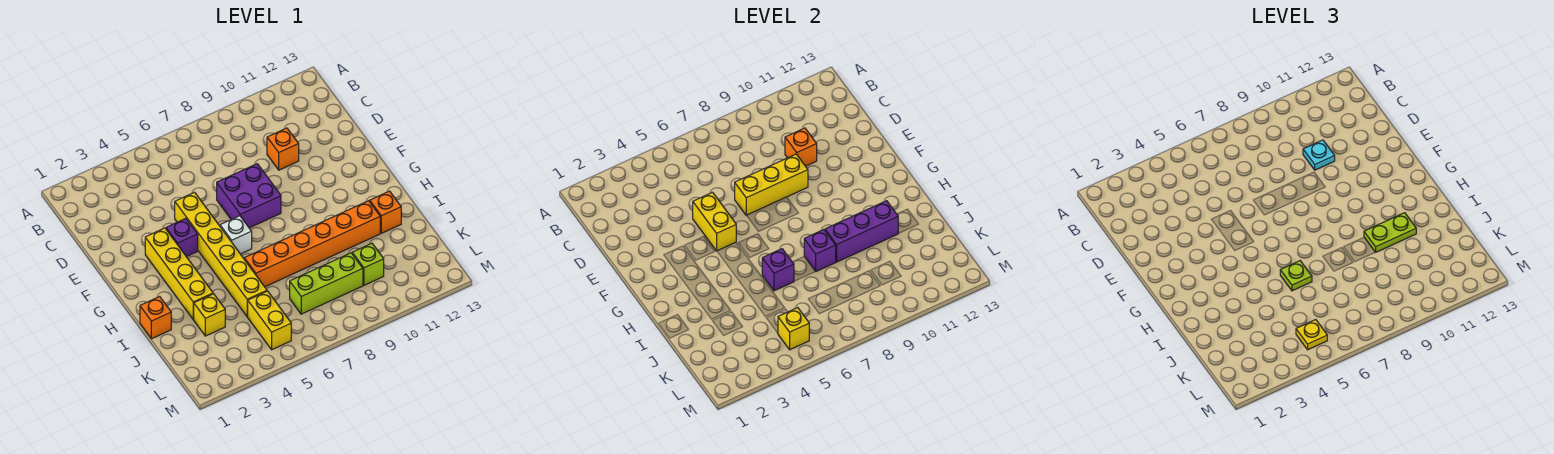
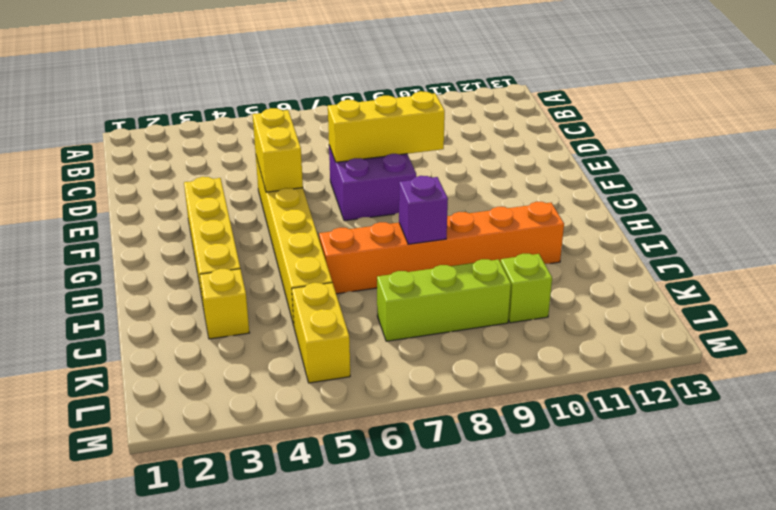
none -> orange 1x1 brick [267,128,299,170]
none -> purple 1x1 brick [166,219,198,257]
none -> white 1x1 brick [220,216,252,254]

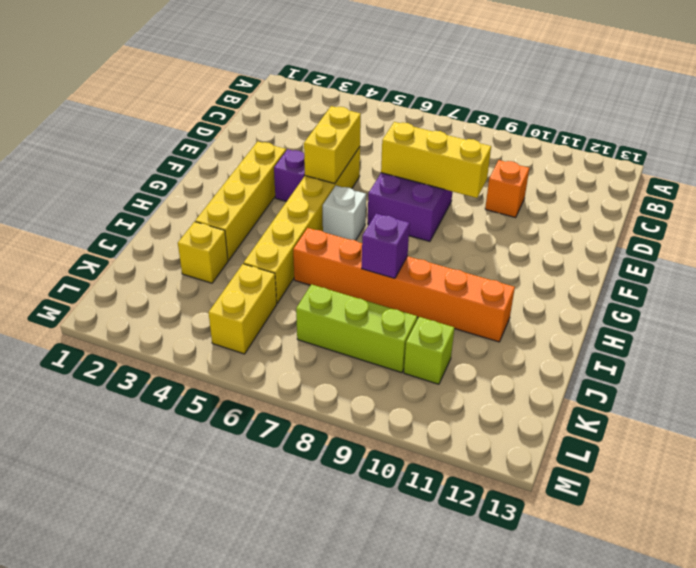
none -> orange 1x1 brick [140,297,171,339]
none -> orange 1x1 brick [370,191,401,233]
none -> orange 1x1 brick [785,128,817,166]

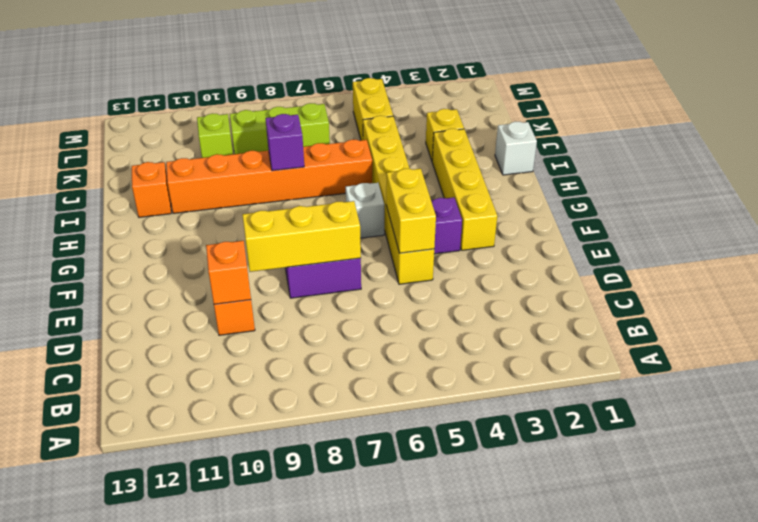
white 1x1 brick [495,122,537,175] -> orange 1x1 brick [140,297,171,339]
none -> purple 1x1 brick [762,249,794,291]
none -> purple 1x3 brick [825,201,898,262]
none -> yellow 1x1 brick [778,308,809,350]

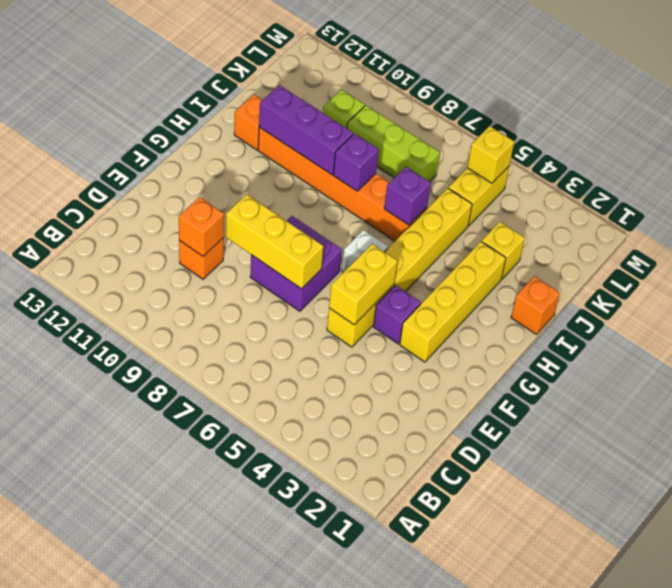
none -> cyan 1x1 plate [1303,140,1335,170]
none -> lime 1x1 plate [1280,261,1312,291]
none -> lime 1x2 plate [1364,213,1416,252]

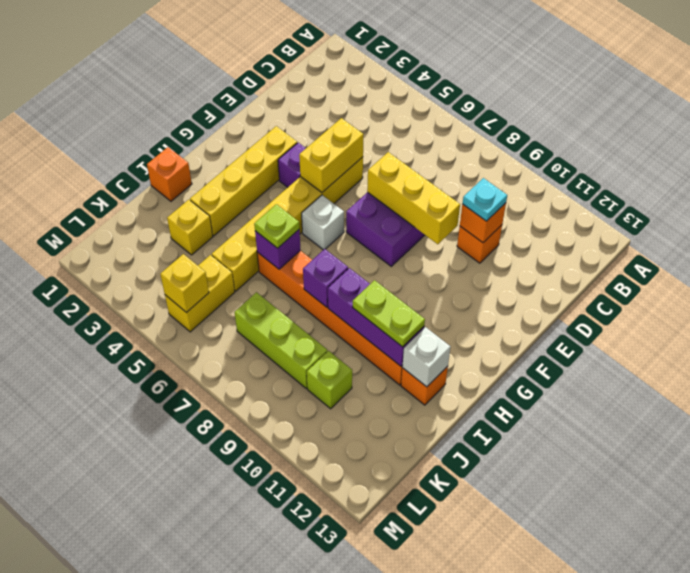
white 1x1 brick [402,327,451,387] -> none
none -> yellow 1x1 plate [1296,320,1327,350]

